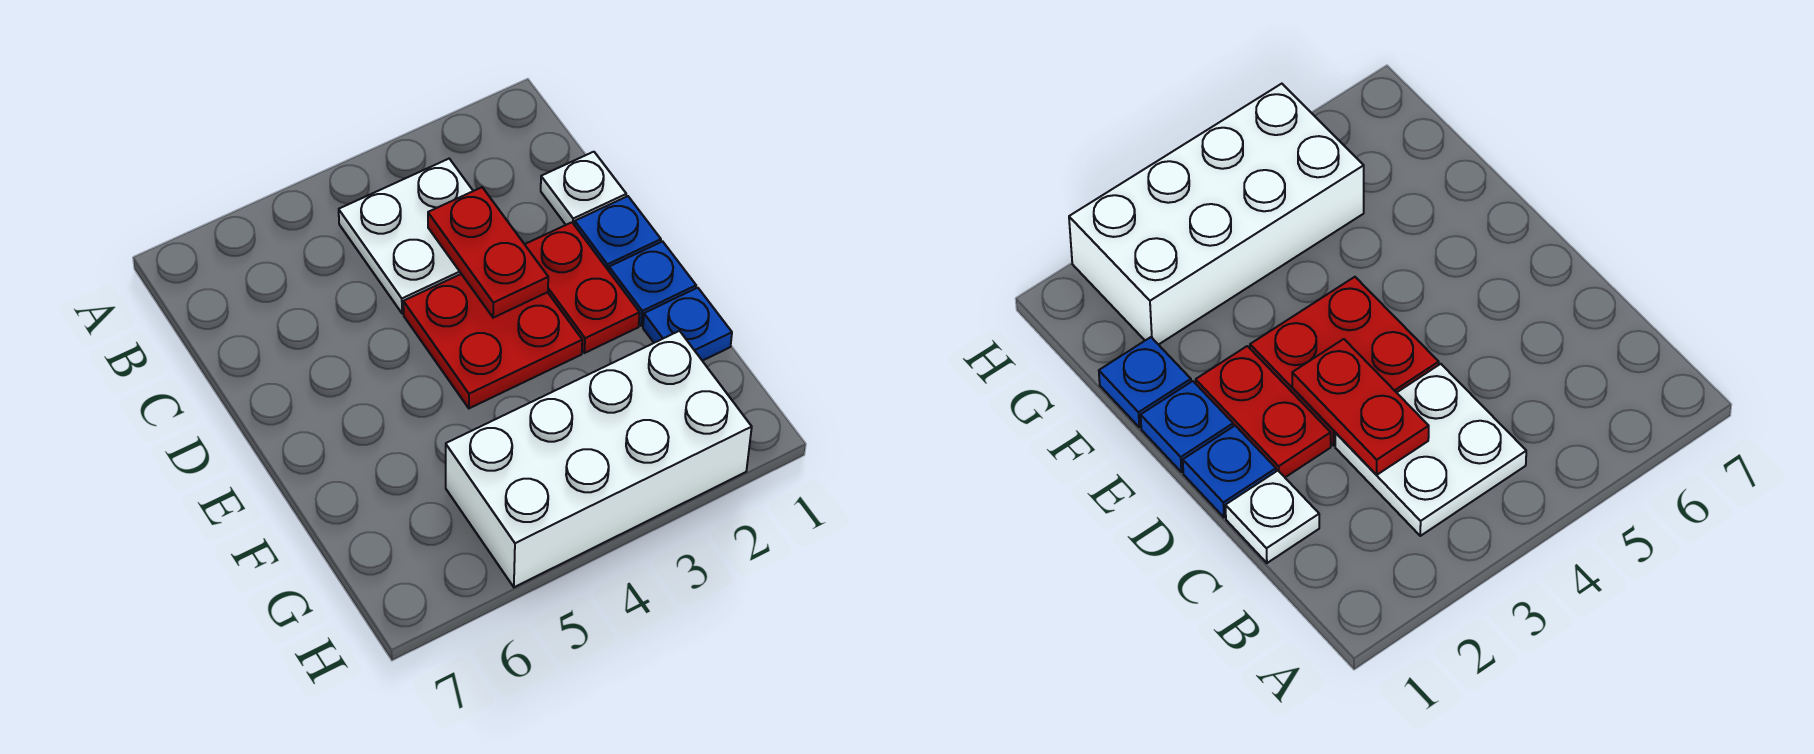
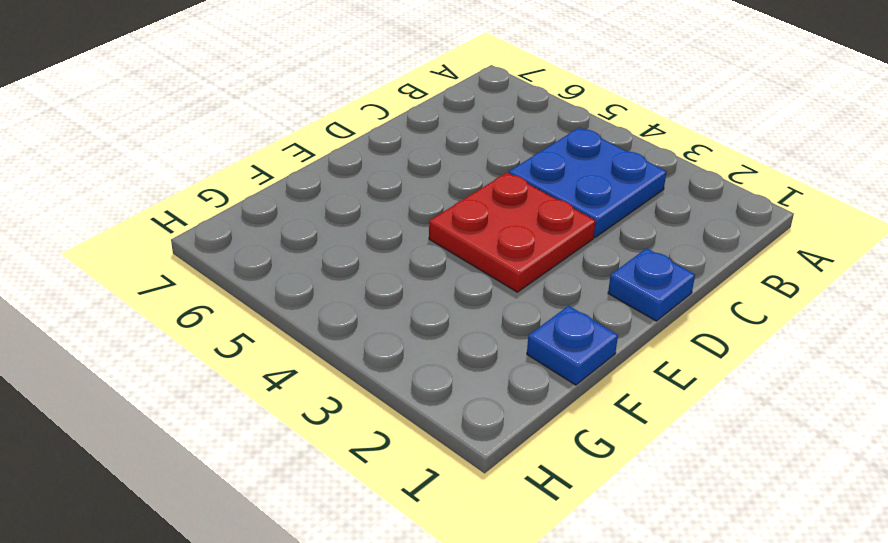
blue 2x2 plate [509,128,666,237] -> white 2x2 plate [339,159,473,314]
none -> white 1x1 plate [541,152,626,225]
none -> red 1x2 plate [525,222,640,353]

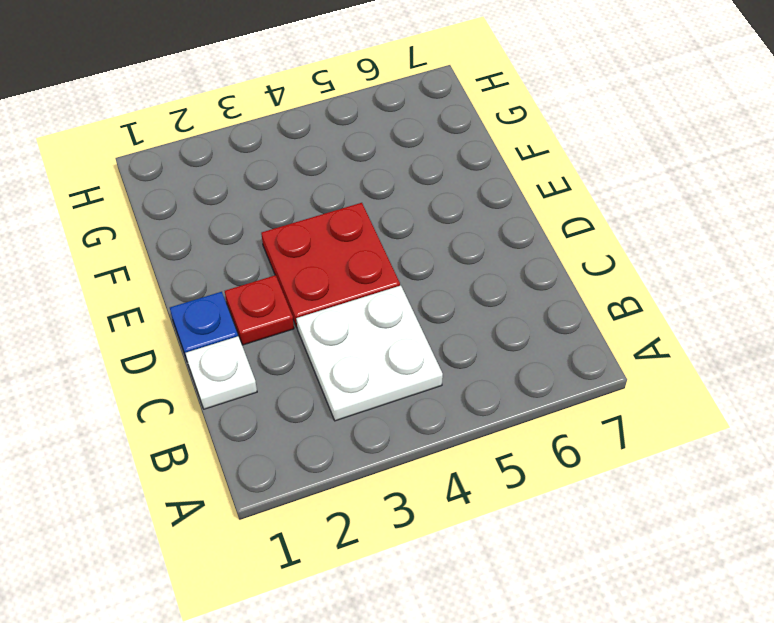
red 1x1 plate [225,275,294,345] -> red 1x2 plate [525,222,640,353]
none -> blue 1x1 plate [609,241,696,326]
none -> blue 1x1 plate [643,288,732,361]

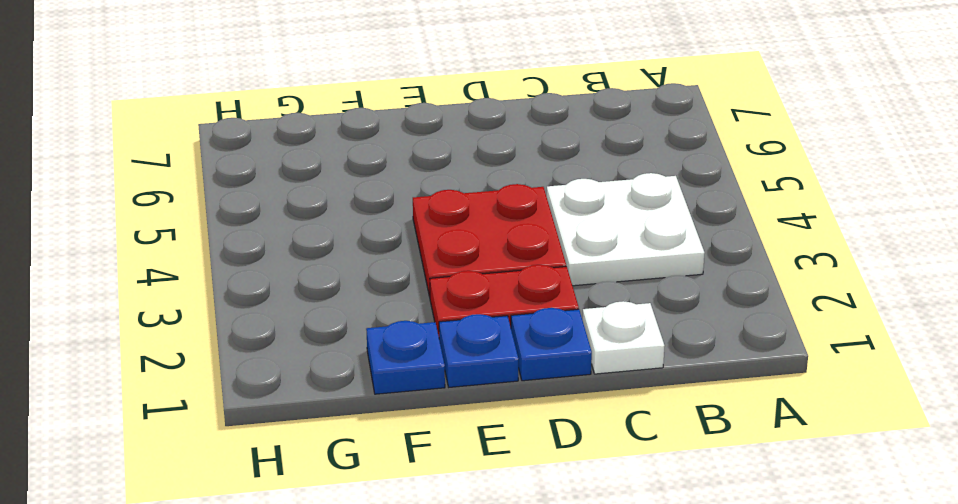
none -> white 2x4 brick [446,331,752,587]
none -> red 1x2 plate [428,187,548,318]

